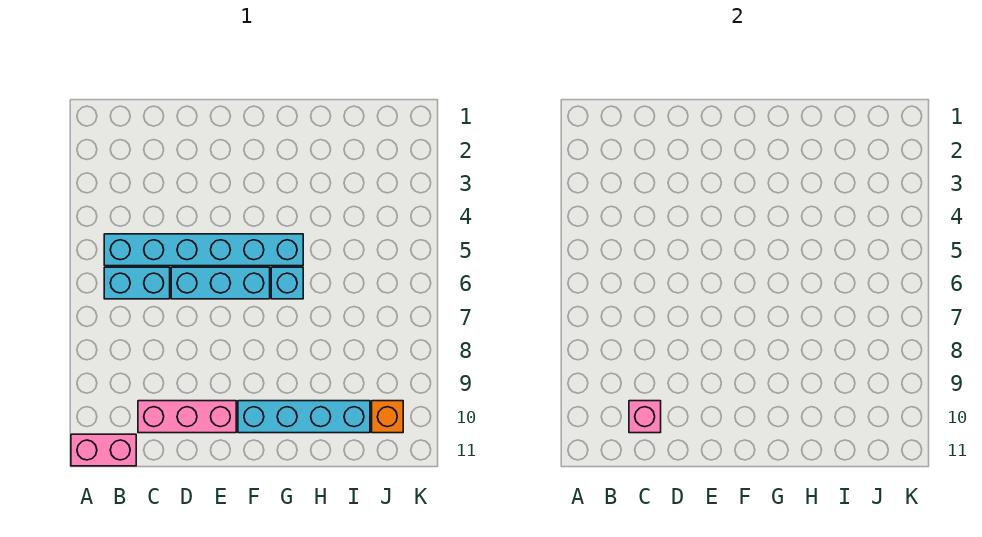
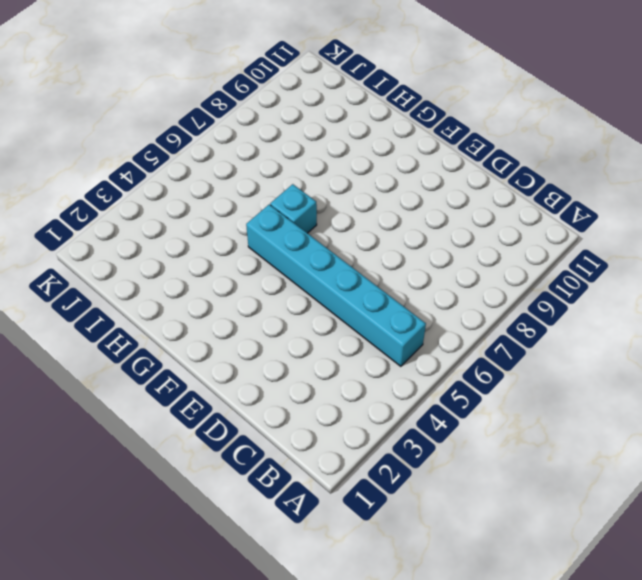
none -> pink 1x2 brick [71,434,136,466]
none -> cyan 1x2 brick [104,267,170,299]

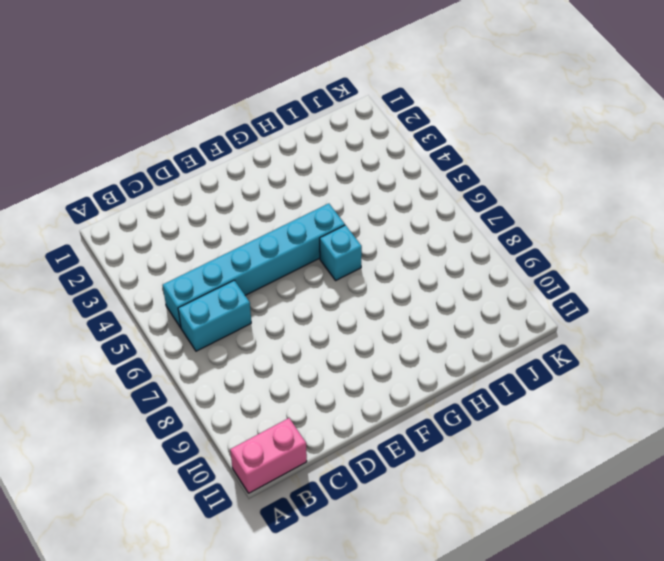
none -> pink 1x3 brick [138,401,236,433]
none -> cyan 1x3 brick [171,267,270,299]

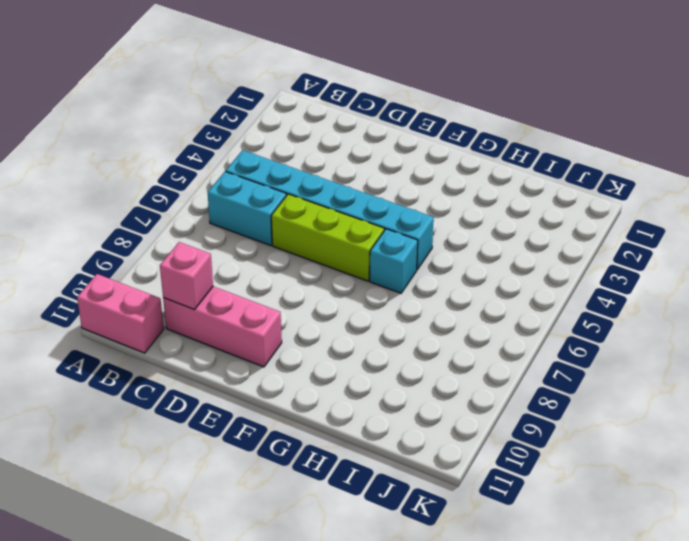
lime 1x3 brick [271,194,384,281] -> cyan 1x3 brick [171,267,270,299]
none -> cyan 1x4 brick [238,401,370,433]
none -> orange 1x1 brick [372,401,403,433]

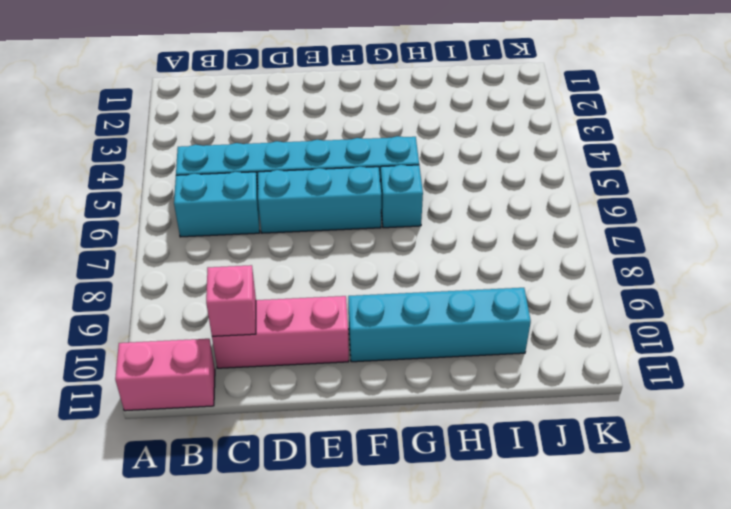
none -> orange 1x1 brick [372,401,403,433]

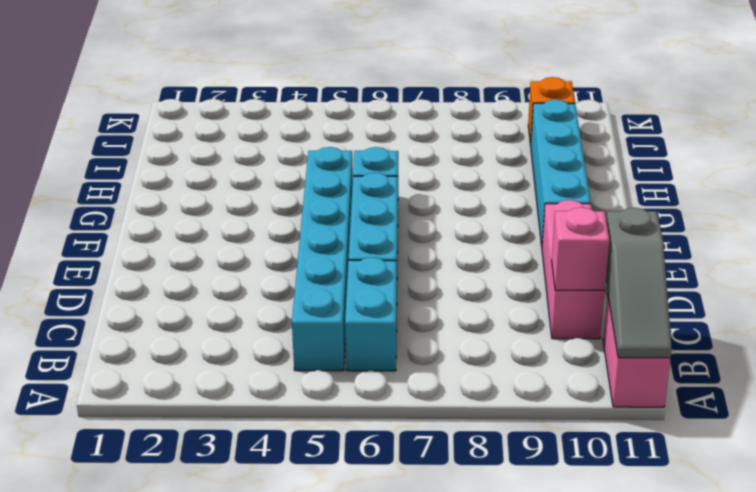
grey 1x3 slope [606,208,672,358] -> none

